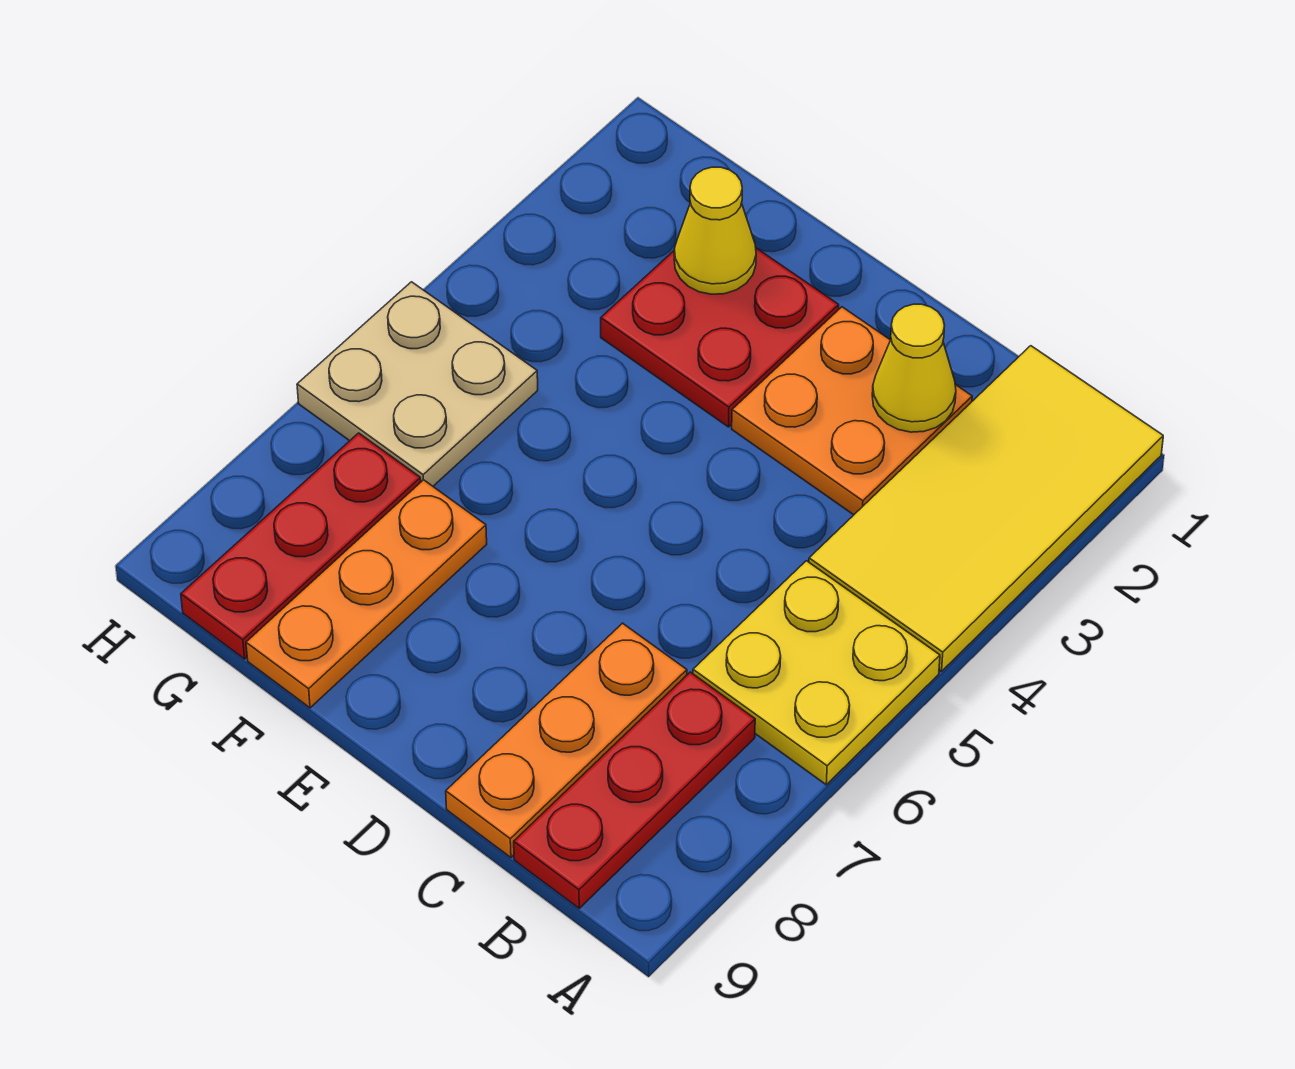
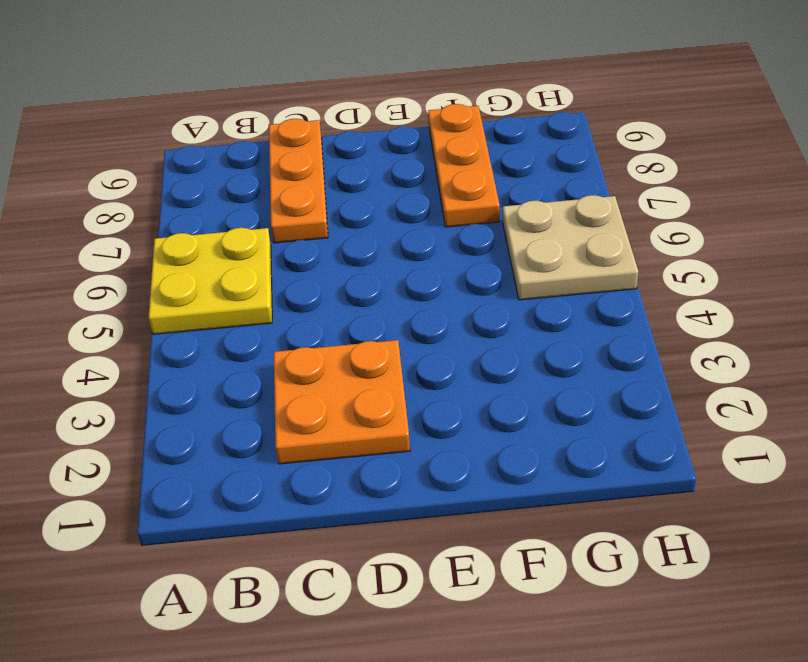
none -> yellow 2x4 tile [809,346,1163,671]
none -> red 1x3 plate [514,672,755,908]

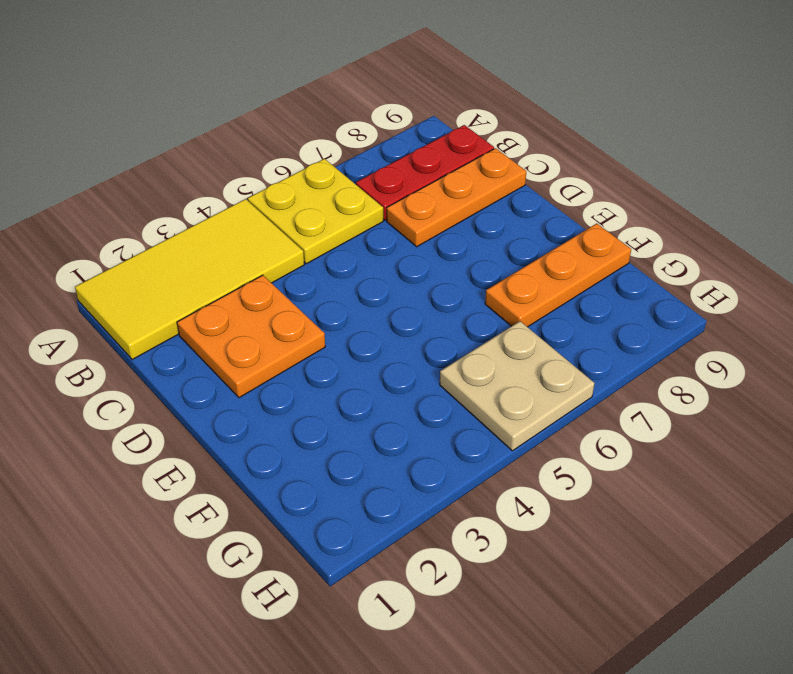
none -> red 2x2 plate [601,248,839,427]
none -> red 1x3 plate [181,433,421,659]

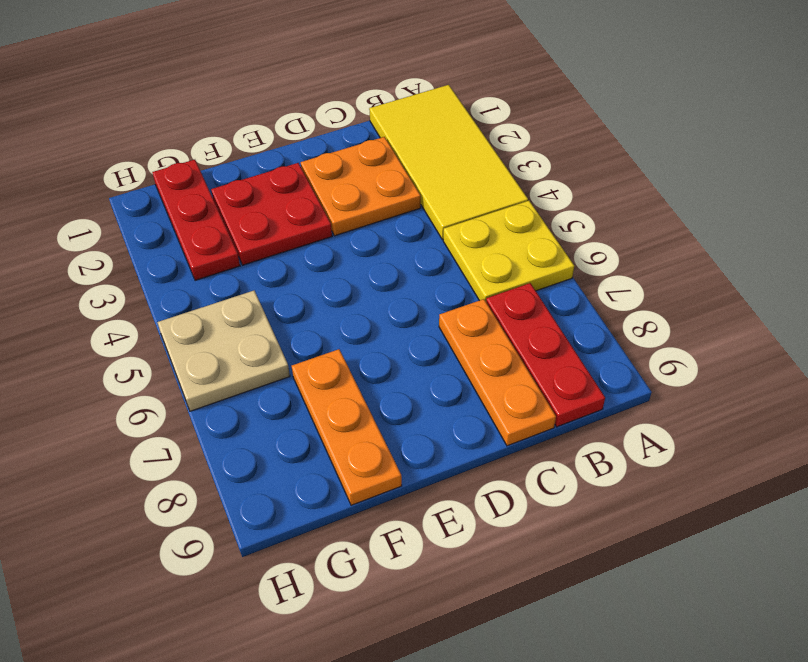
red 1x3 plate [152,160,240,281] -> red 1x3 plate moved to [181,433,421,659]
none -> yellow 1x1 cone [872,304,956,432]
none -> yellow 1x1 cone [674,167,756,294]

